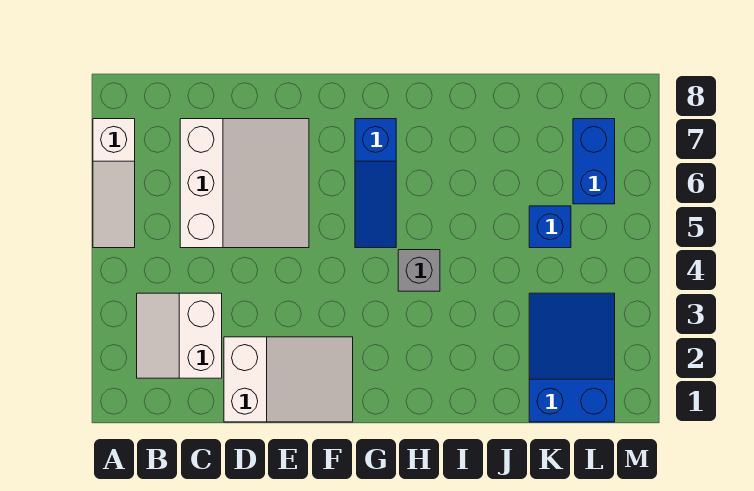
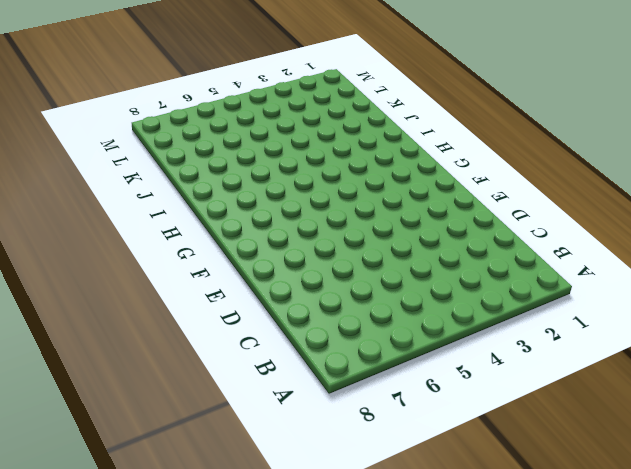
none -> white 1x3 slope [93,119,135,248]
none -> white 2x2 slope [137,293,222,378]

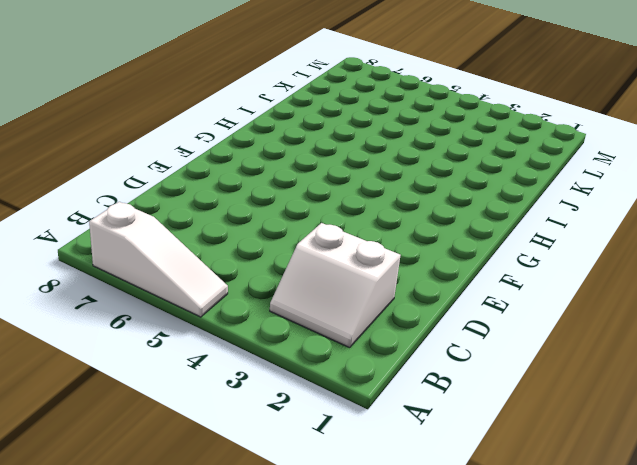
none -> white 3x3 slope [180,119,309,248]
none -> white 2x3 slope [224,337,353,422]

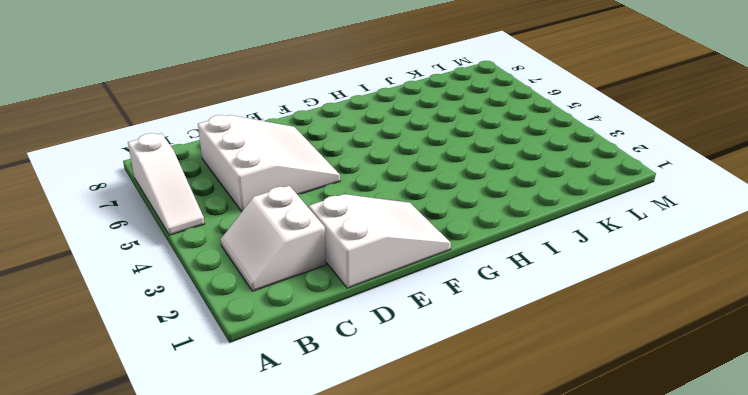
none -> blue 1x3 slope [355,119,396,248]
none -> grey 1x1 brick [398,250,440,291]

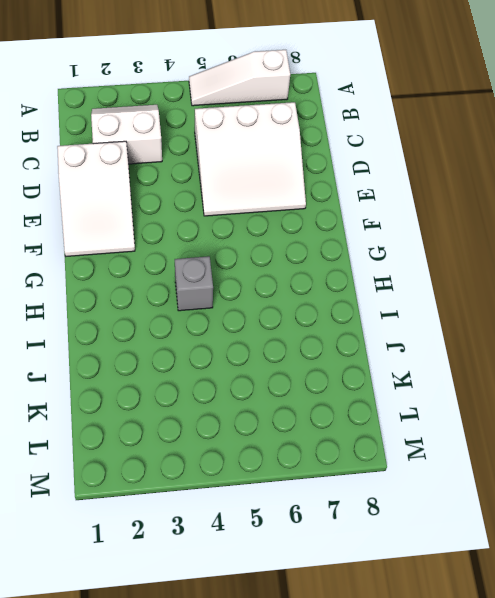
none -> blue 1x3 slope [355,119,396,248]
none -> blue 2x3 slope [529,293,615,422]

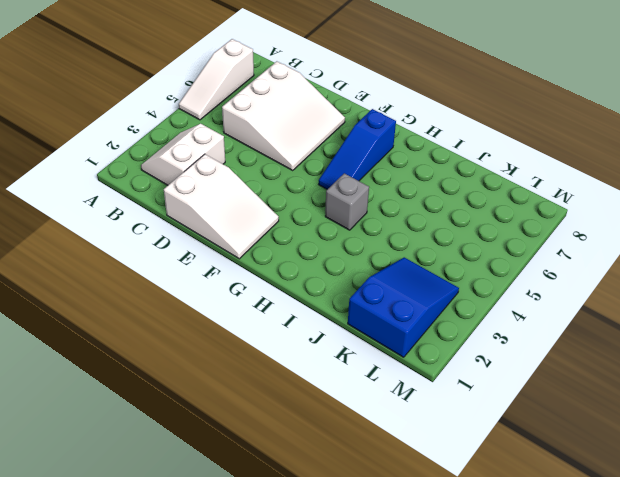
none -> blue 1x1 brick [529,206,571,248]
none -> blue 1x2 brick [573,119,615,204]

